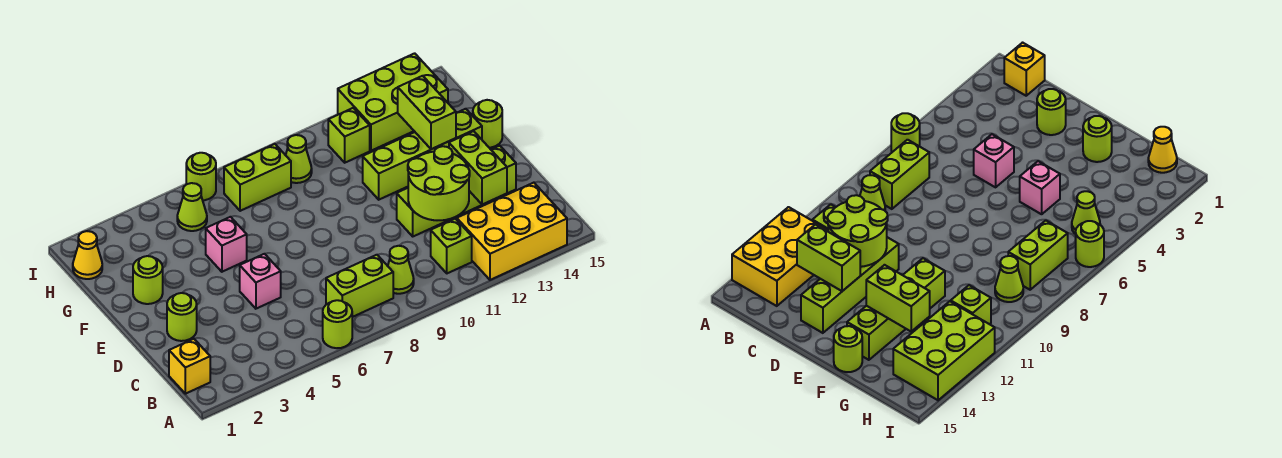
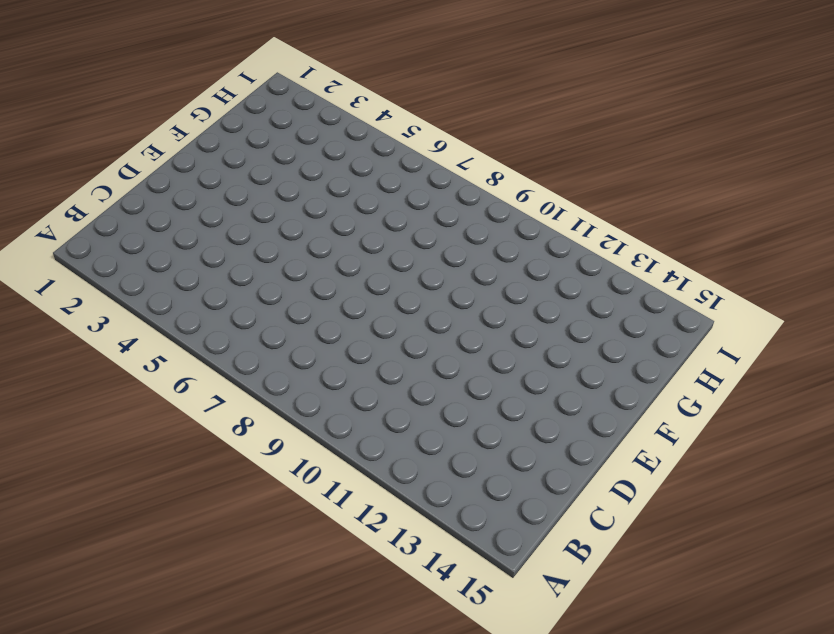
none -> lime 1x1 round brick [323,300,352,348]
none -> yellow 2x3 brick [457,183,567,280]
none -> yellow 1x1 brick [169,339,210,394]

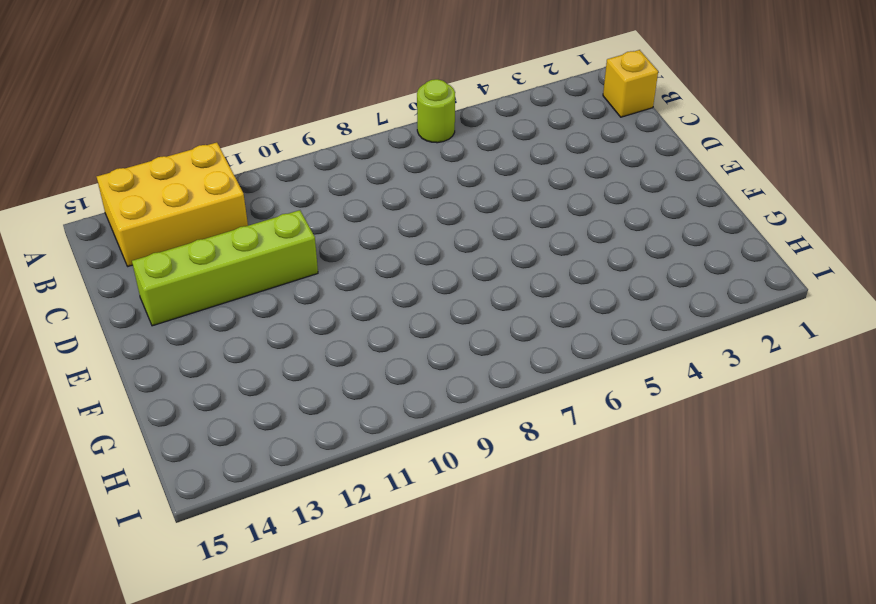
none -> lime 1x2 brick [326,255,393,317]
none -> lime 1x1 cone [388,246,414,294]
none -> lime 1x1 brick [431,219,472,273]

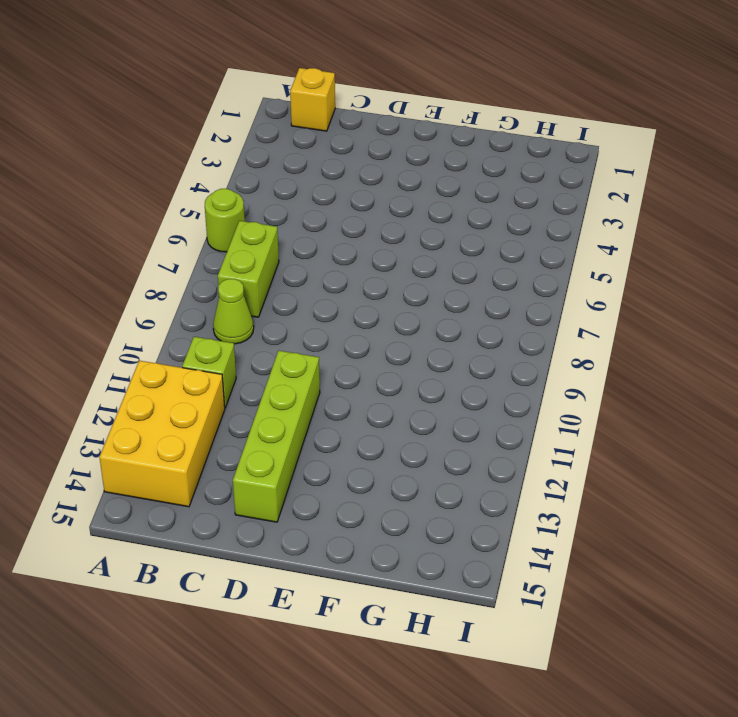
none -> lime 1x1 round brick [167,293,197,341]
none -> pink 1x1 brick [240,254,281,309]
none -> lime 1x1 round brick [133,256,163,304]

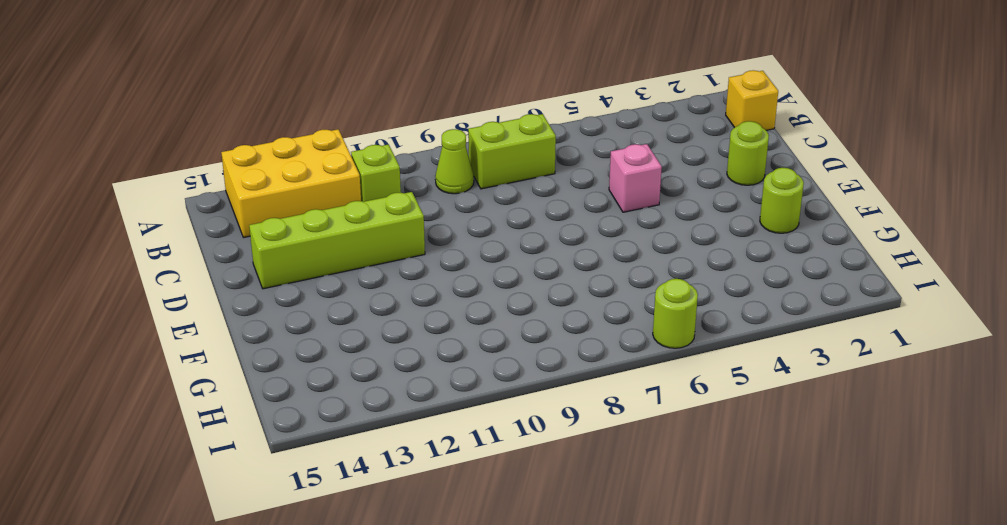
none -> lime 1x1 round brick [323,300,352,348]
none -> pink 1x1 brick [206,217,247,272]
none -> lime 1x4 brick [363,109,482,200]

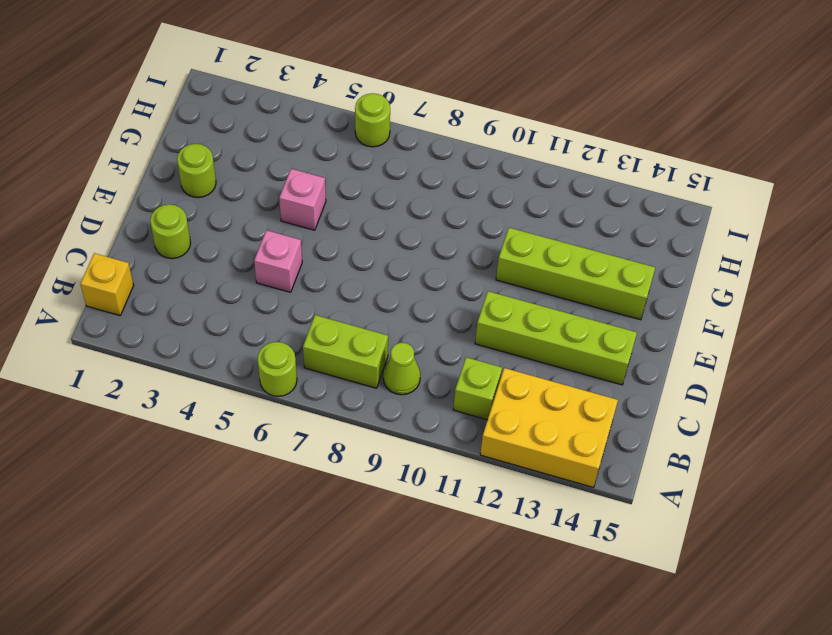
none -> lime 1x1 round brick [473,100,502,148]
none -> yellow 1x1 cone [73,231,102,279]
none -> lime 1x1 cone [177,183,207,231]

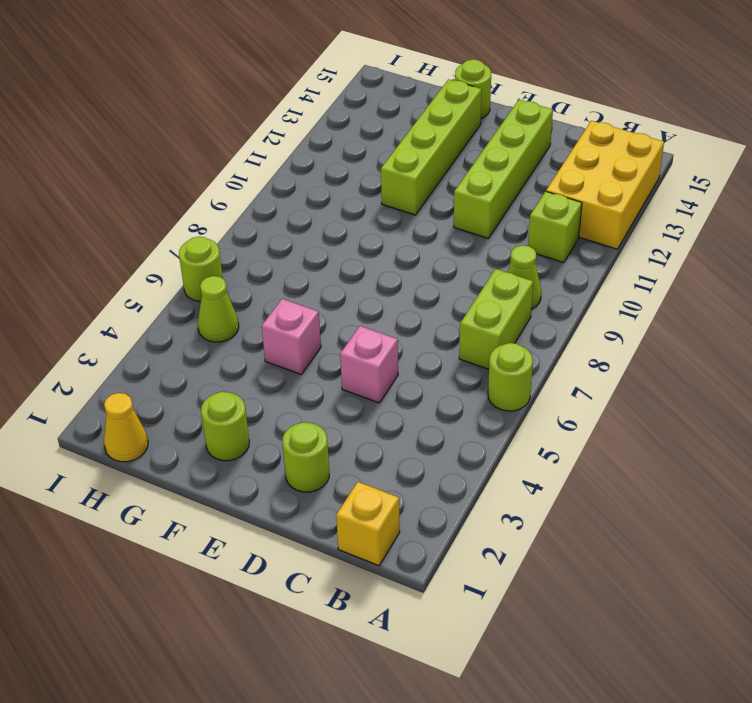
none -> lime 1x2 brick [224,144,291,211]
none -> lime 1x1 cone [286,135,312,183]
none -> lime 1x1 brick [328,108,370,163]

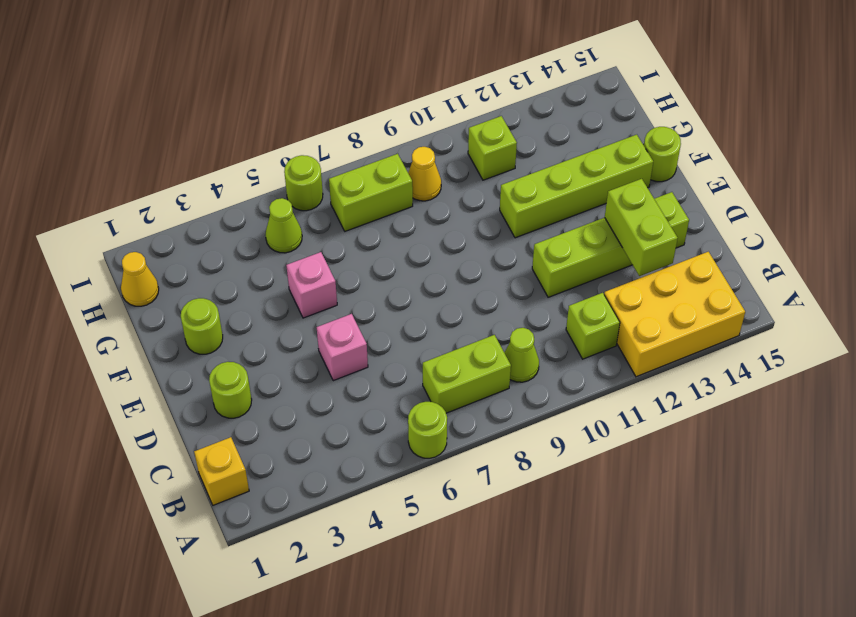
yellow 1x1 cone [408,147,441,201] -> lime 1x1 cone [286,135,312,183]
none -> lime 2x3 brick [338,53,448,151]
none -> lime 2x2 round brick [408,146,470,220]
none -> lime 1x2 brick [398,76,456,149]

